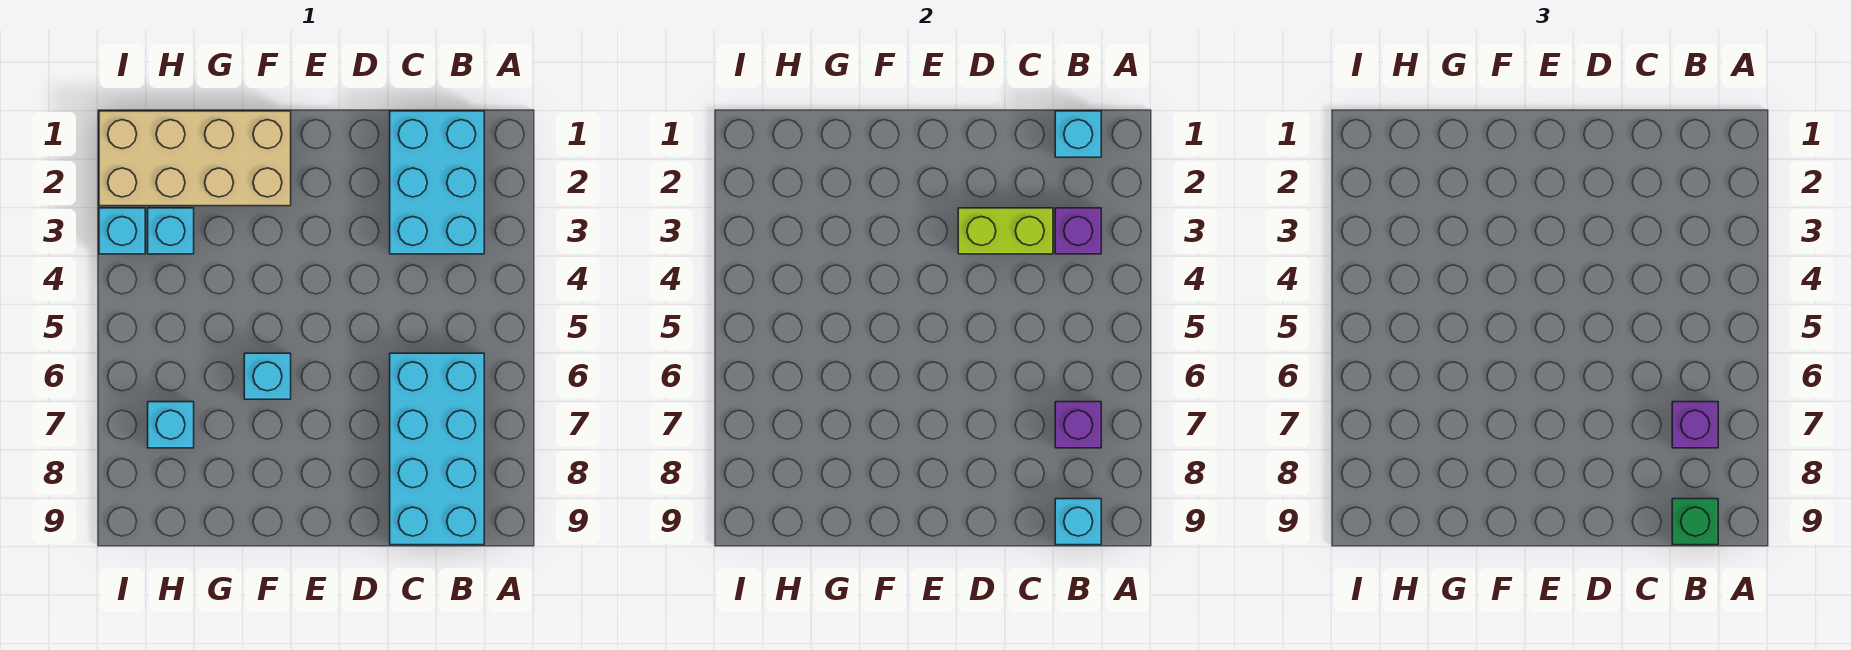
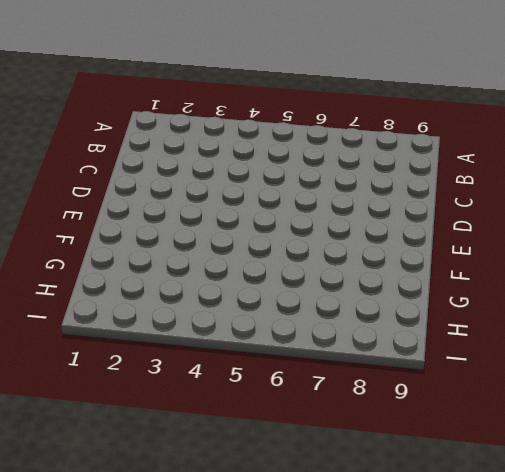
none -> cyan 2x3 brick [390,111,484,254]
none -> cyan 2x4 brick [390,353,484,545]
none -> tan 2x4 brick [99,111,291,206]

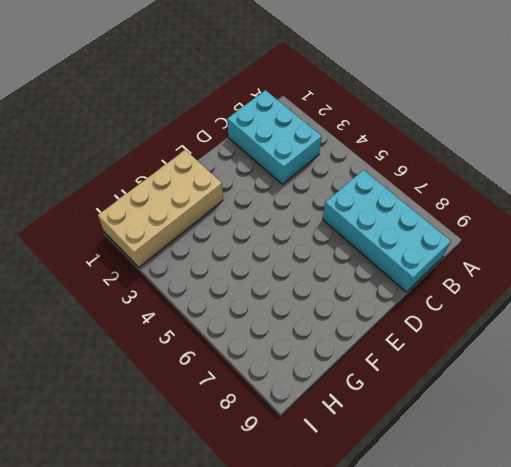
none -> cyan 1x1 brick [244,353,291,399]
none -> cyan 1x1 brick [148,208,194,254]
none -> cyan 1x1 brick [148,402,194,448]

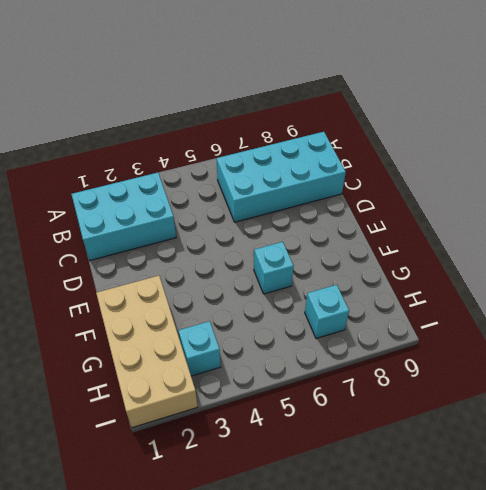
none -> cyan 1x1 brick [99,208,145,254]
none -> cyan 1x1 brick [1055,111,1101,157]
none -> purple 1x1 brick [1055,208,1101,254]

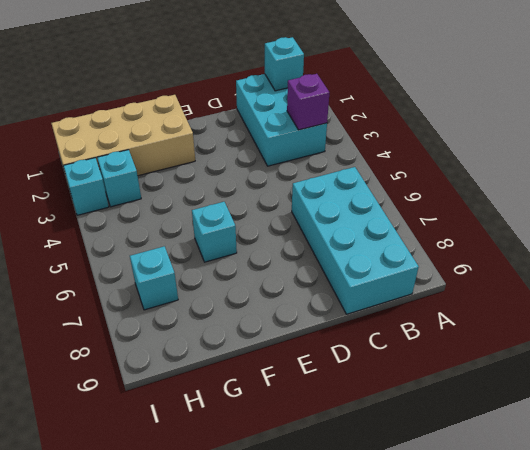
none -> purple 1x1 brick [1055,402,1101,448]
none -> cyan 1x1 brick [1055,499,1101,545]
none -> lime 1x2 brick [958,208,1053,254]

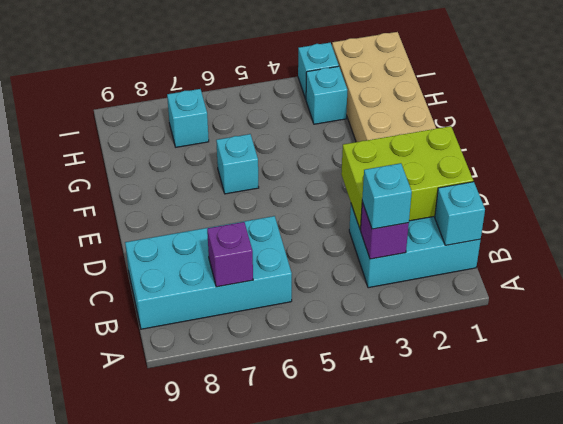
cyan 1x1 brick [362,163,412,229] -> cyan 1x1 brick moved to [1055,499,1101,545]
lime 2x3 brick [341,126,473,230] -> lime 1x2 brick [958,208,1053,254]
none -> purple 1x1 brick [1672,402,1718,448]
none -> green 1x1 brick [1672,499,1718,545]

